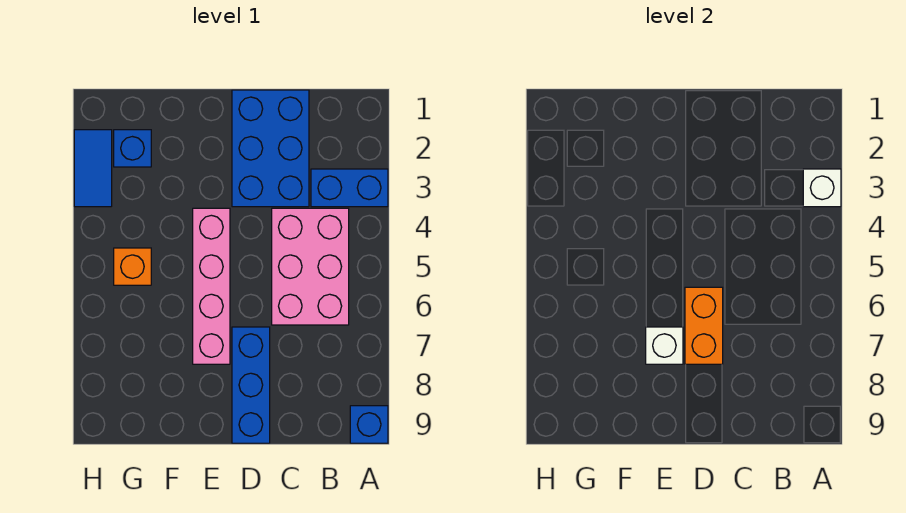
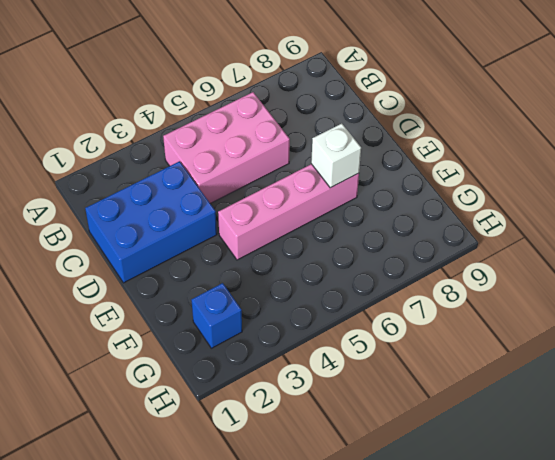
none -> blue 1x2 brick [311,169,388,207]
none -> blue 1x1 brick [350,406,388,443]
none -> blue 1x3 brick [232,327,270,443]

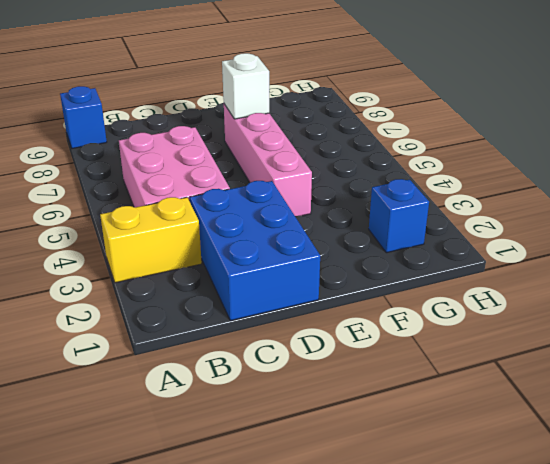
yellow 1x2 brick [100,197,202,283] -> blue 1x2 brick [311,169,388,207]
none -> blue 1x3 brick [232,327,270,443]
none -> orange 1x1 brick [114,248,151,285]
none -> blue 1x2 tile [74,130,112,207]

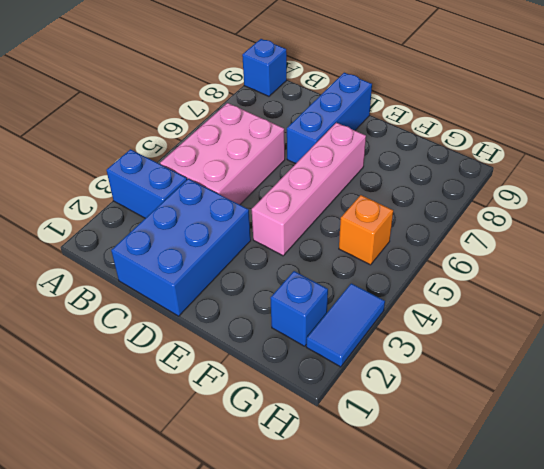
none -> white 1x1 brick [803,169,841,207]
none -> orange 1x2 brick [685,287,723,364]
none -> white 1x1 brick [646,327,683,364]

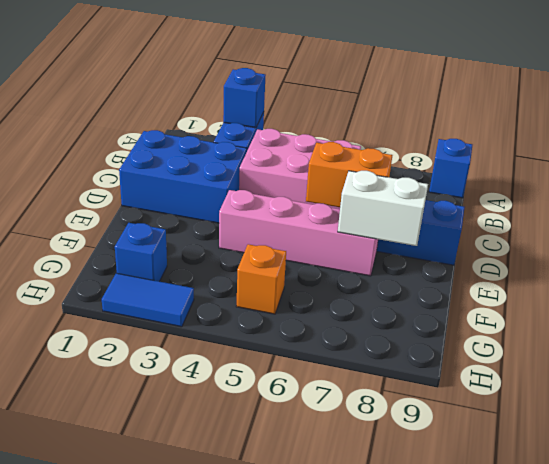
blue 1x1 brick [223,68,266,128] -> white 1x1 brick [803,169,841,207]
white 1x2 brick [338,171,428,246] -> white 1x1 brick [646,327,683,364]

